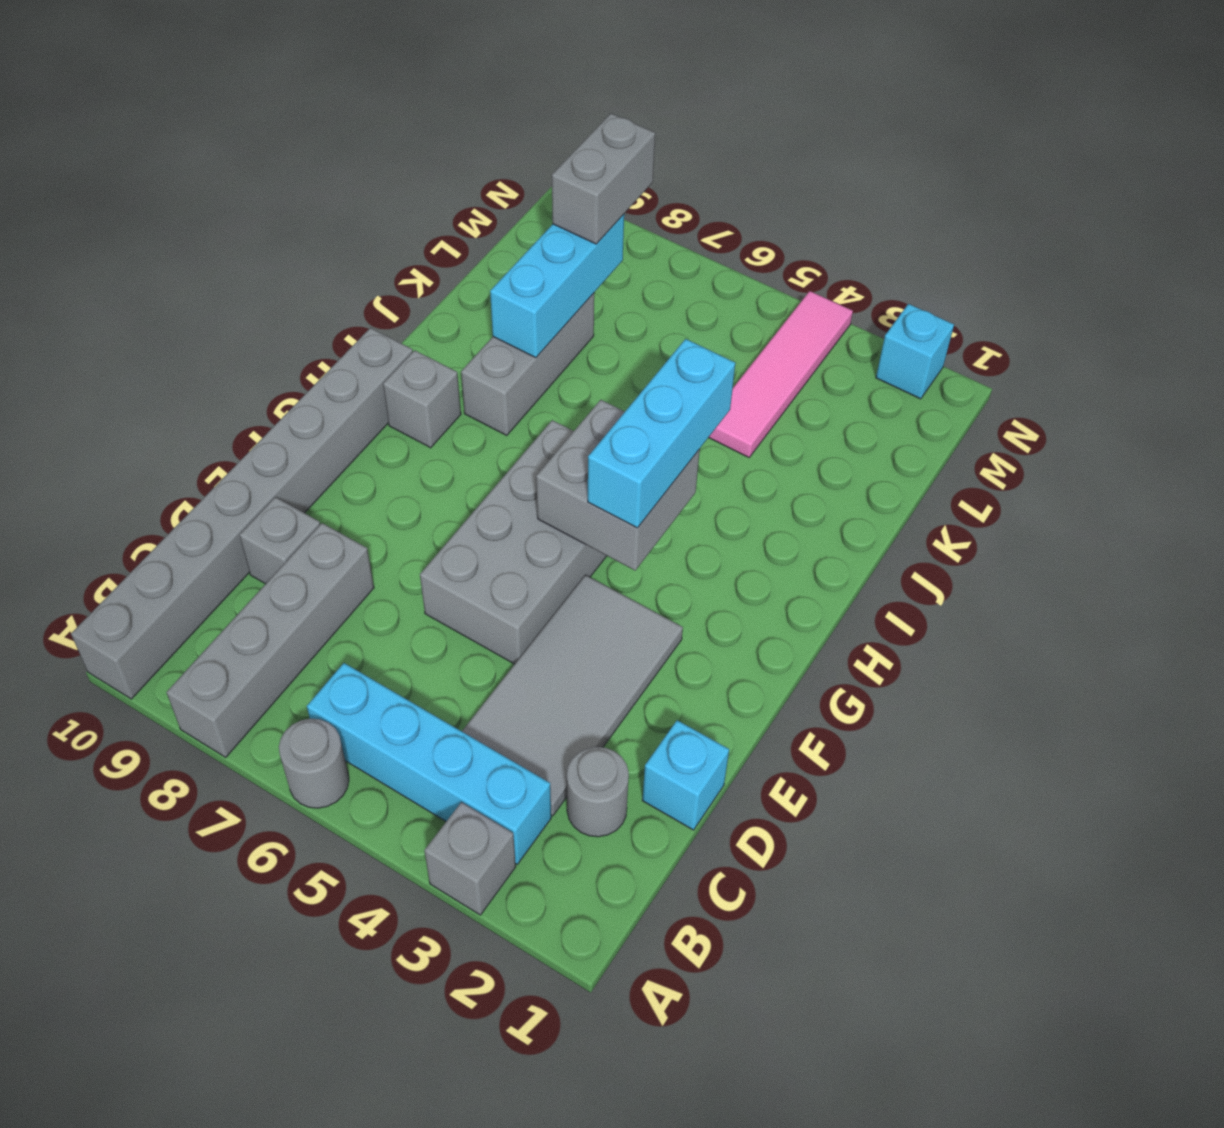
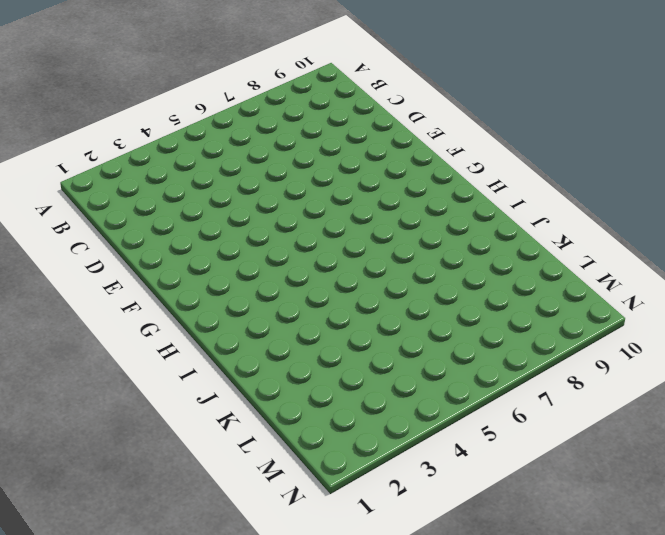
none -> grey 1x1 brick [424,802,516,915]
none -> grey 1x1 round brick [279,719,349,808]
none -> grey 1x4 brick [167,523,374,757]

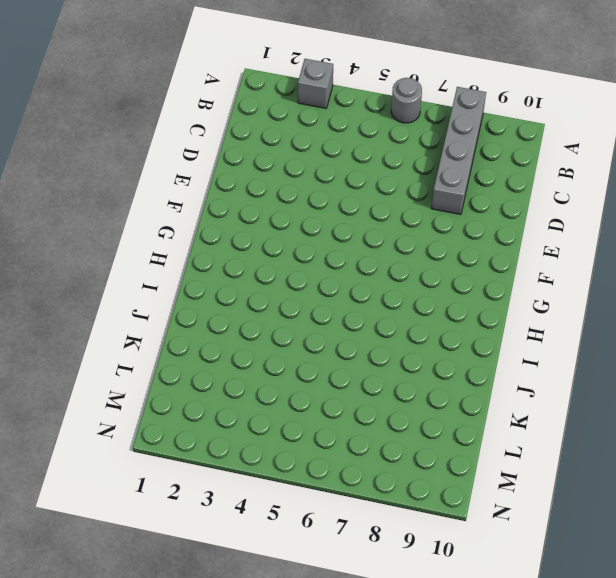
none -> grey 1x8 brick [71,328,413,699]
none -> cyan 1x4 brick [307,663,551,864]
none -> grey 1x1 round brick [567,747,629,837]

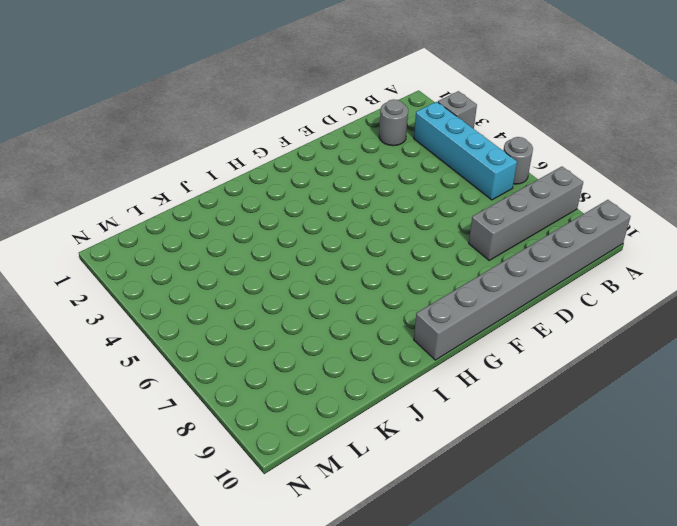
none -> grey 2x4 tile [462,575,683,816]
none -> cyan 1x1 brick [642,720,729,830]
none -> grey 1x1 brick [240,497,320,584]

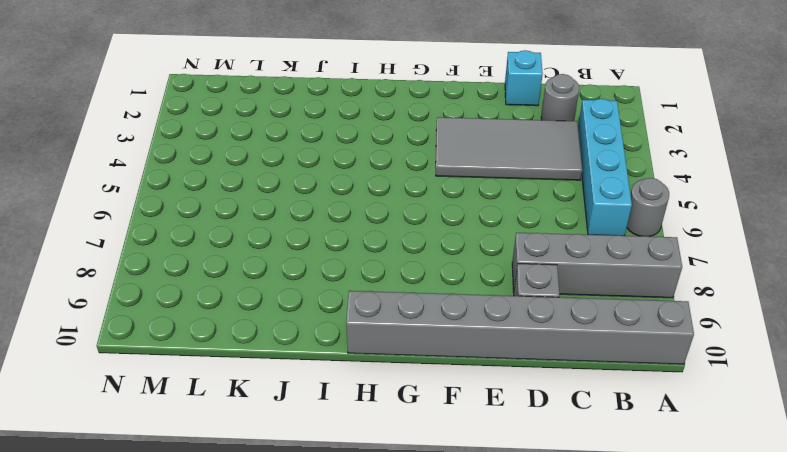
none -> grey 1x1 brick [424,802,516,915]
none -> grey 2x4 brick [420,420,606,664]
none -> grey 1x1 brick [383,350,461,448]

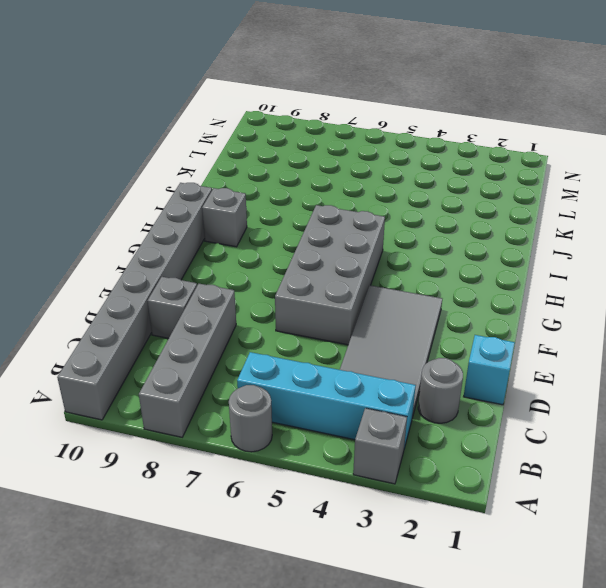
none -> grey 1x3 brick [461,293,594,436]
none -> pink 1x4 tile [708,291,853,457]
none -> cyan 1x1 brick [876,304,954,399]

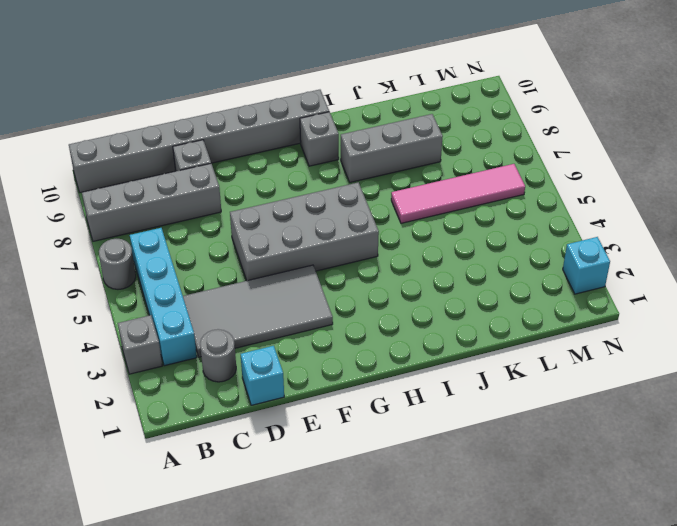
pink 1x4 tile [391,164,525,223] -> pink 1x4 tile moved to [708,291,853,457]
none -> grey 2x2 brick [536,400,700,570]
none -> cyan 1x3 brick [490,214,624,358]
none -> cyan 1x3 brick [588,339,735,528]

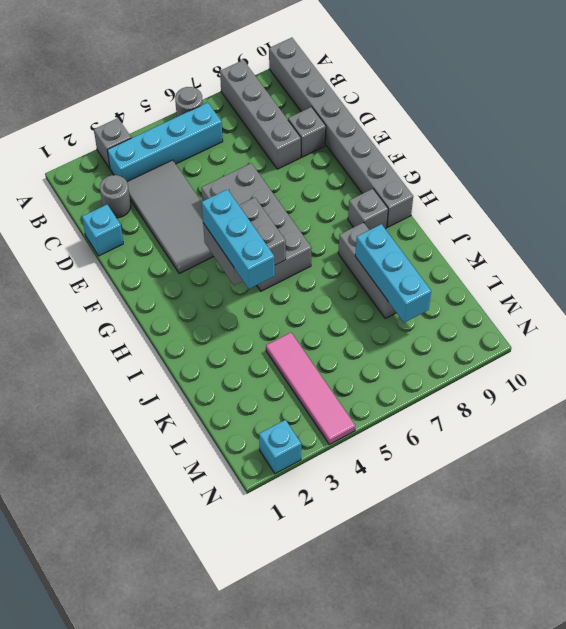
none -> grey 1x2 brick [552,113,655,244]

